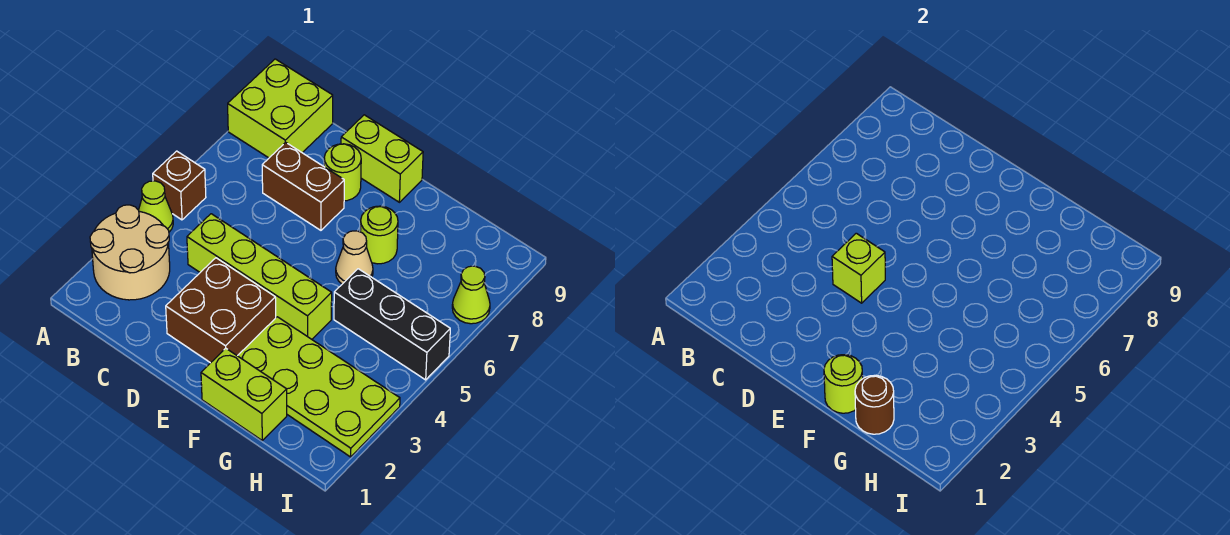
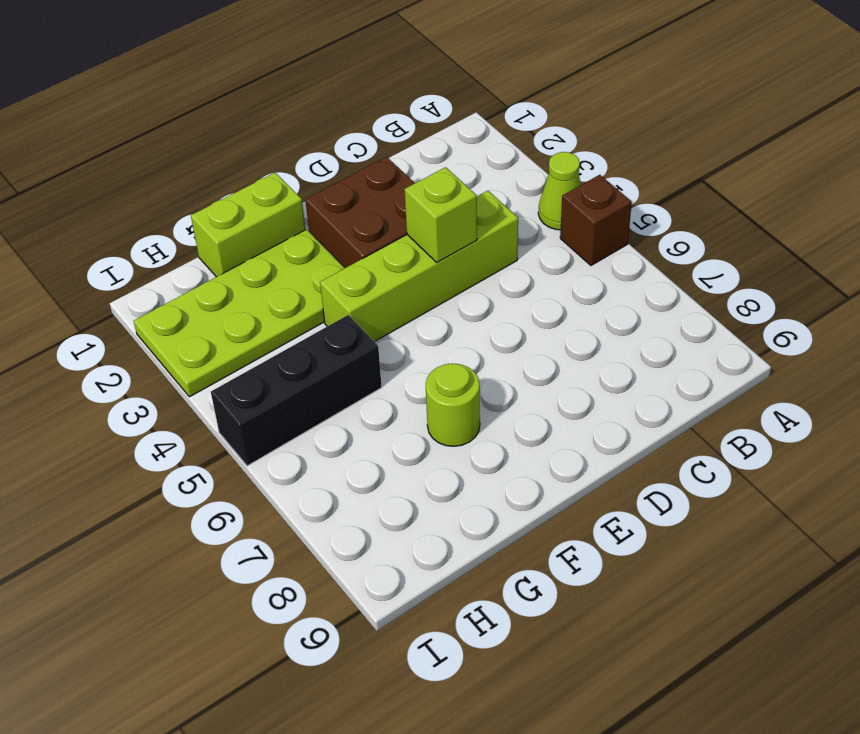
none -> tan 2x2 round brick [90,205,170,300]
none -> lime 2x2 brick [228,59,333,158]
none -> brown 1x2 brick [262,142,344,230]

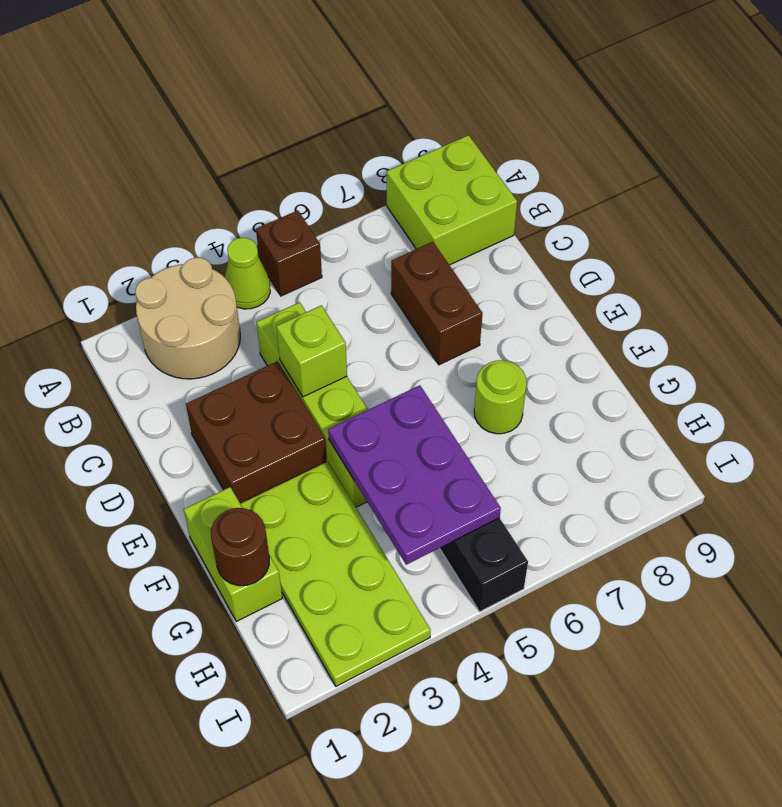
purple 2x3 plate [328,385,501,565] -> none
none -> lime 1x1 round brick [324,144,361,201]
none -> lime 1x2 brick [341,115,423,202]
none -> tan 1x1 cone [336,231,373,284]

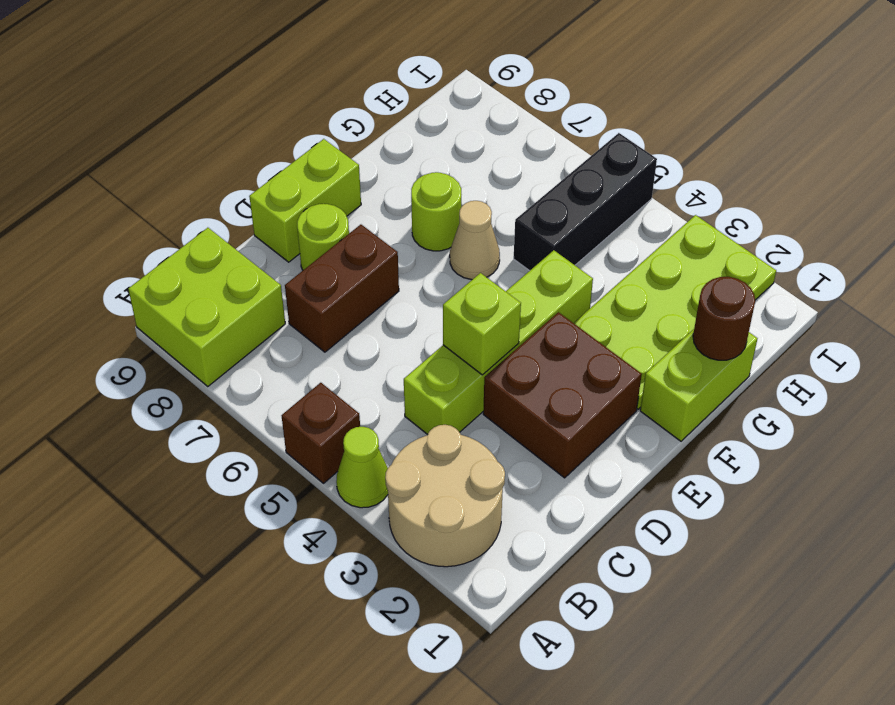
none -> lime 1x1 cone [452,266,490,324]
none -> lime 1x1 round brick [824,355,863,413]

